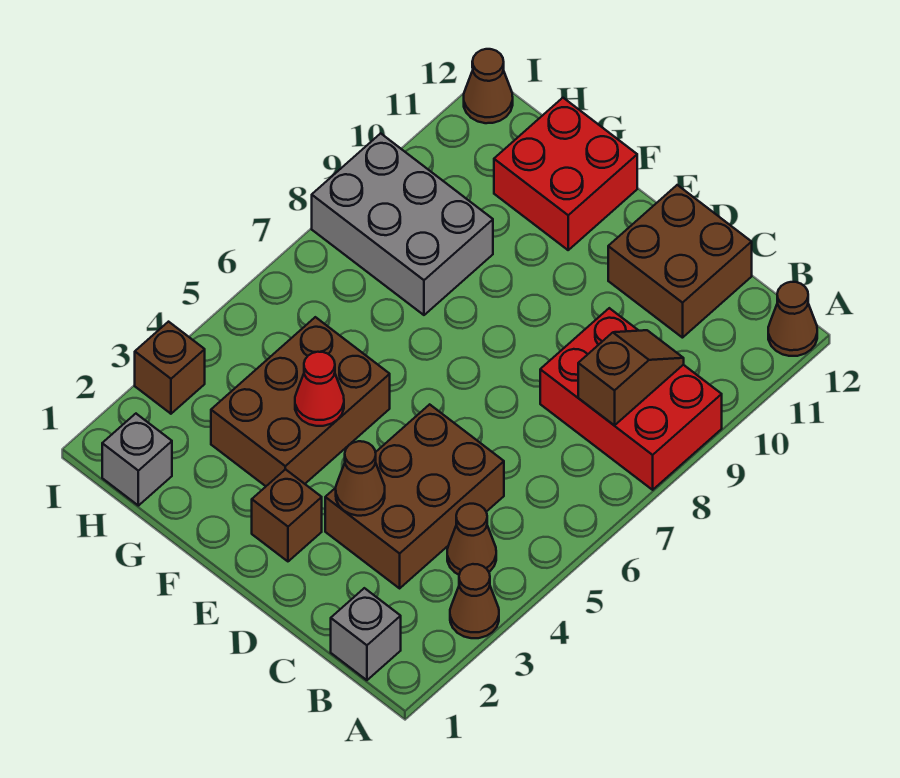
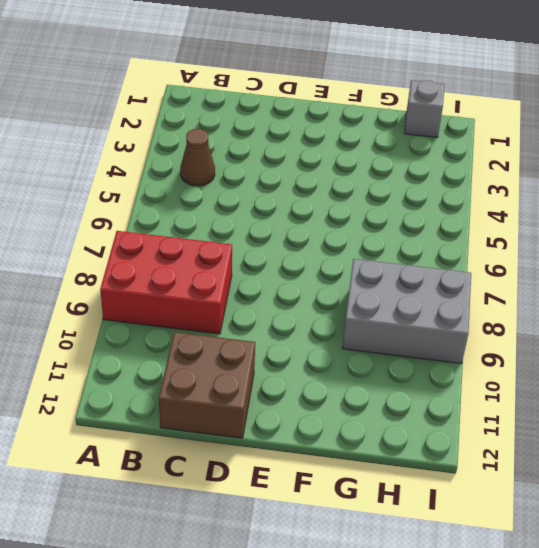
none -> brown 1x1 cone [450,564,499,638]
none -> brown 1x1 cone [768,282,817,356]
none -> grey 1x1 brick [331,588,401,680]

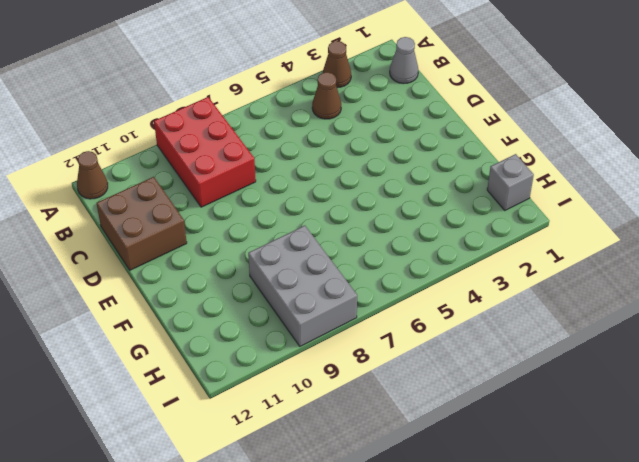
grey 1x1 cone [390,37,418,84] -> grey 1x1 brick [331,588,401,680]
none -> brown 2x3 brick [325,404,504,588]
none -> brown 1x1 brick [252,469,322,561]
none -> brown 2x3 brick [211,317,390,486]

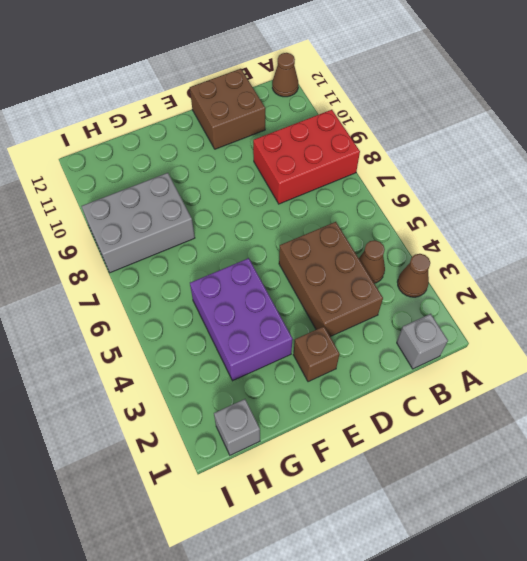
purple 2x3 brick [190,258,293,381] -> brown 2x3 brick [211,317,390,486]
none -> red 2x2 brick [494,98,637,250]
none -> brown 1x1 brick [135,322,205,414]
none -> brown 1x1 cone [464,49,513,123]

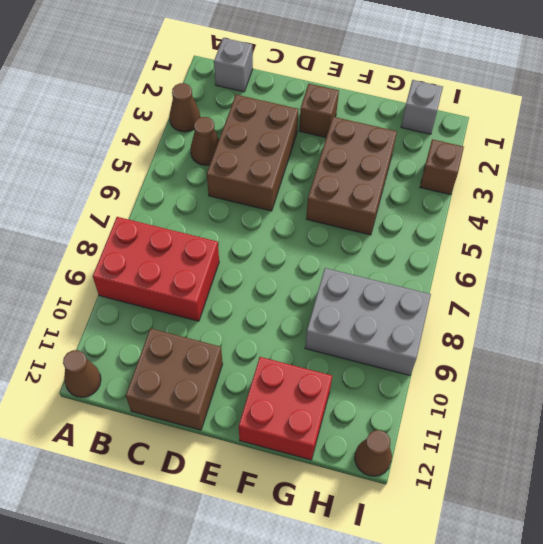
none -> brown 1x2 slope [578,330,684,425]
none -> brown 1x1 cone [336,441,385,516]
none -> red 1x1 cone [295,352,344,426]

